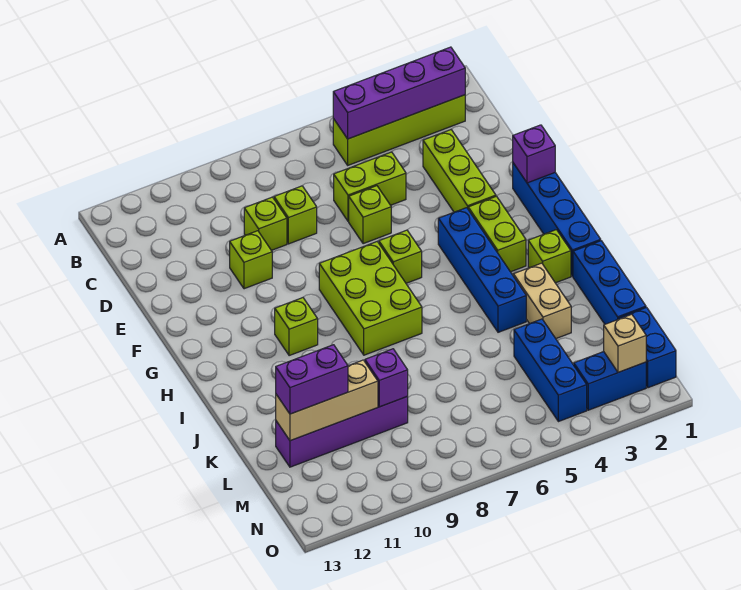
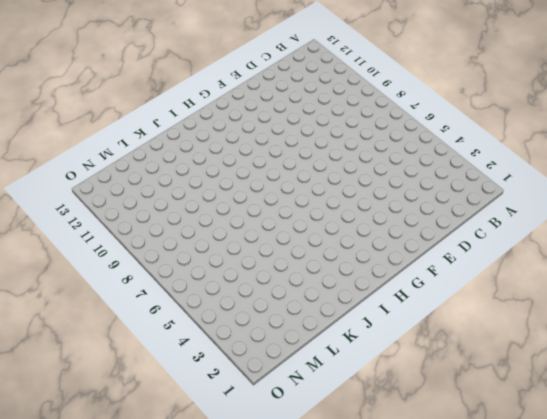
none -> lime 1x4 brick [333,95,465,165]
none -> lime 1x3 brick [423,130,496,212]
none -> lime 1x2 brick [334,152,406,221]

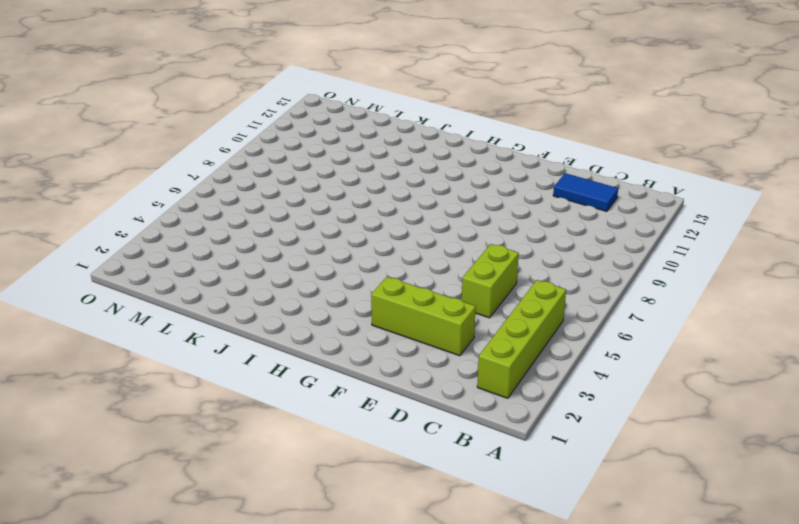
blue 1x2 tile [553,173,618,211] -> none
none -> lime 1x1 brick [274,186,317,244]
none -> lime 1x1 brick [244,197,287,250]
none -> lime 1x1 brick [349,186,391,244]

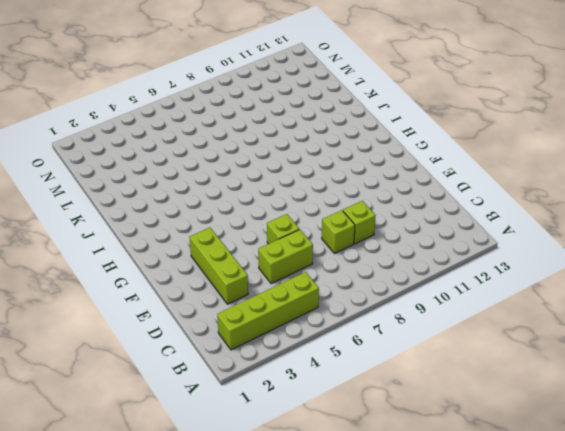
none -> lime 1x1 brick [230,231,272,289]
none -> blue 1x4 brick [513,163,601,276]
none -> lime 1x2 brick [468,196,526,272]

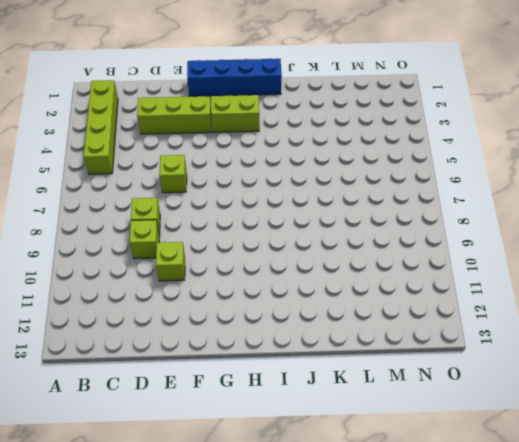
none -> lime 1x2 brick [334,152,406,221]
none -> blue 1x4 brick [438,208,526,332]
none -> lime 1x1 brick [379,230,422,283]

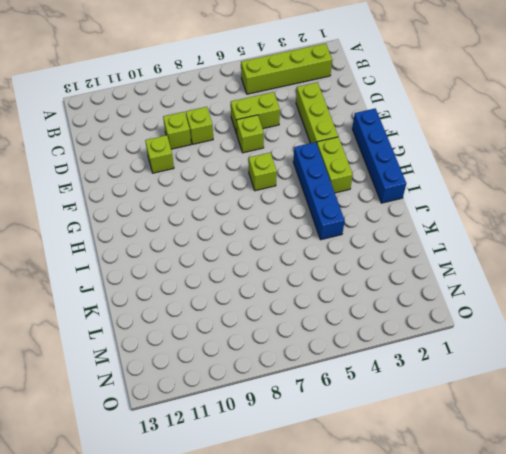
none -> lime 2x3 brick [319,241,422,355]
none -> lime 1x1 brick [275,298,318,356]
none -> lime 1x1 brick [528,230,571,283]

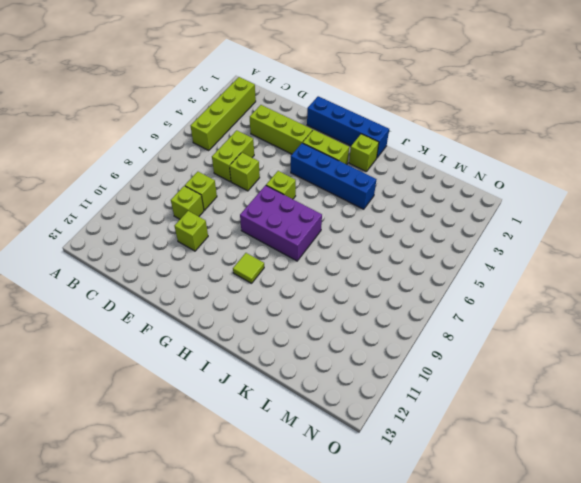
purple 2x3 brick [240,185,322,261] -> lime 2x3 brick [319,241,422,355]
lime 1x1 tile [233,253,264,283] -> lime 1x1 brick [275,298,318,356]
none -> blue 1x3 brick [573,241,646,324]
none -> tan 1x2 brick [513,263,571,338]
none -> blue 1x3 brick [514,319,587,422]

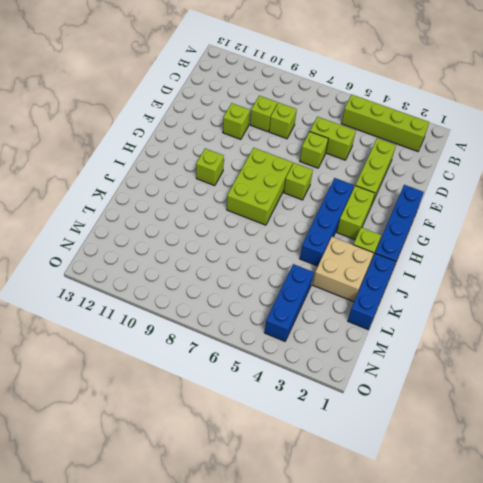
tan 2x2 brick [313,237,374,302] -> tan 1x2 brick [513,263,571,338]
none -> purple 1x4 brick [276,397,408,467]
none -> blue 1x2 brick [618,307,676,388]
none -> blue 1x2 brick [574,352,646,410]

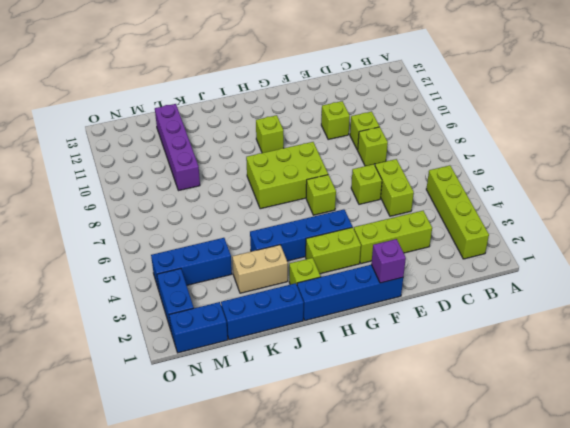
none -> purple 1x4 brick [333,47,465,139]
none -> purple 1x1 brick [365,349,408,407]
none -> tan 1x3 brick [276,360,378,441]

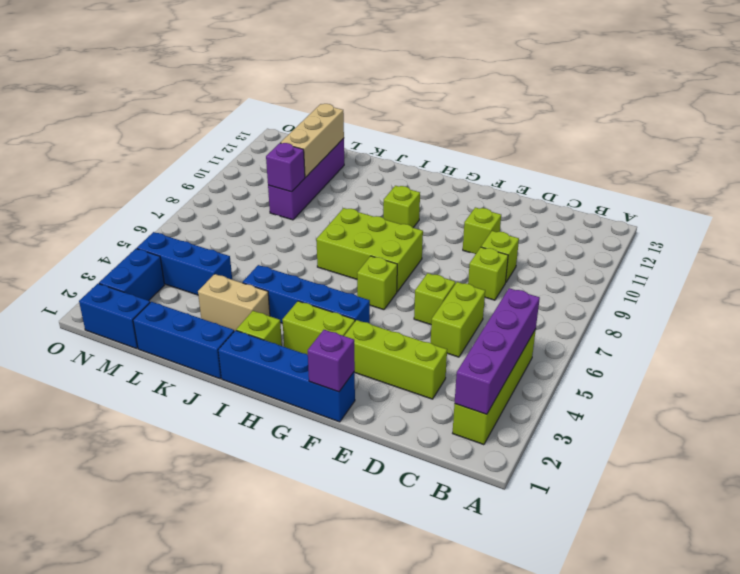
none -> tan 1x1 brick [604,314,646,372]
none -> purple 1x2 brick [276,345,348,414]

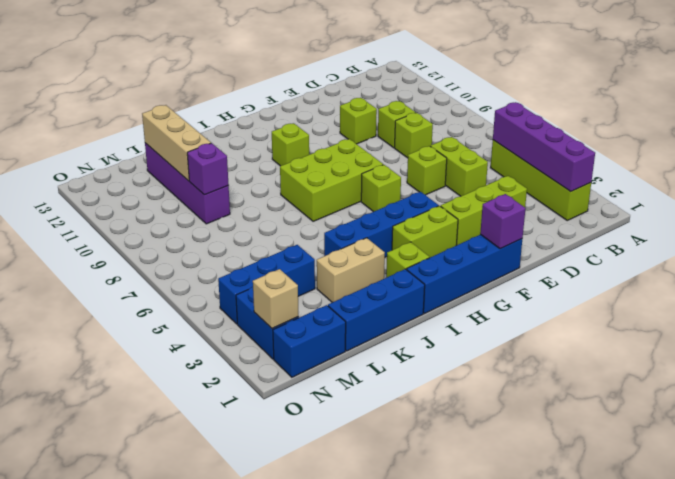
none -> purple 1x2 brick [276,345,348,414]

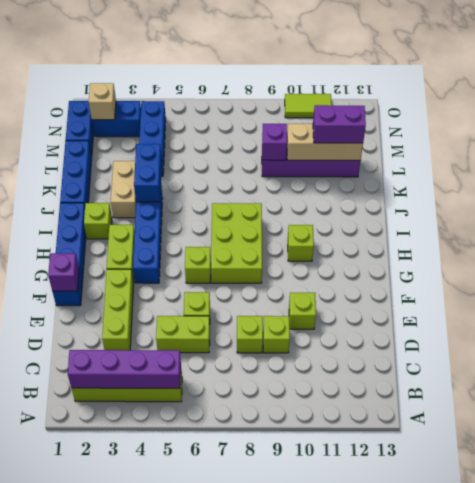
blue 1x2 brick [134,144,162,202] -> none
lime 1x2 tile [285,94,332,118] -> none

